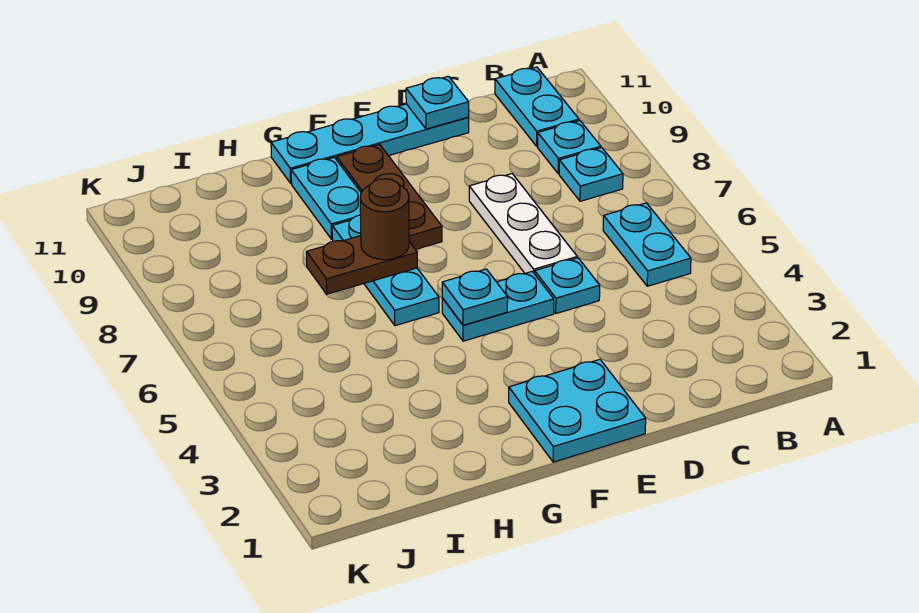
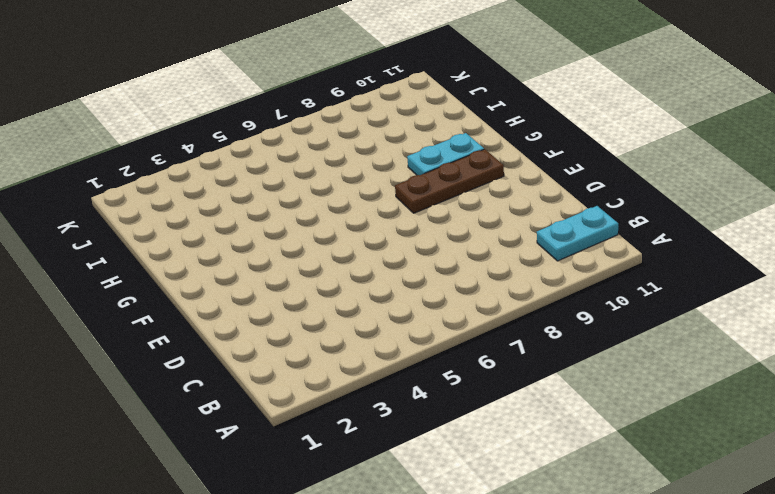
none -> cyan 1x2 plate [603,203,691,286]
none -> cyan 1x1 plate [559,148,623,201]
none -> cyan 1x1 plate [538,121,601,174]

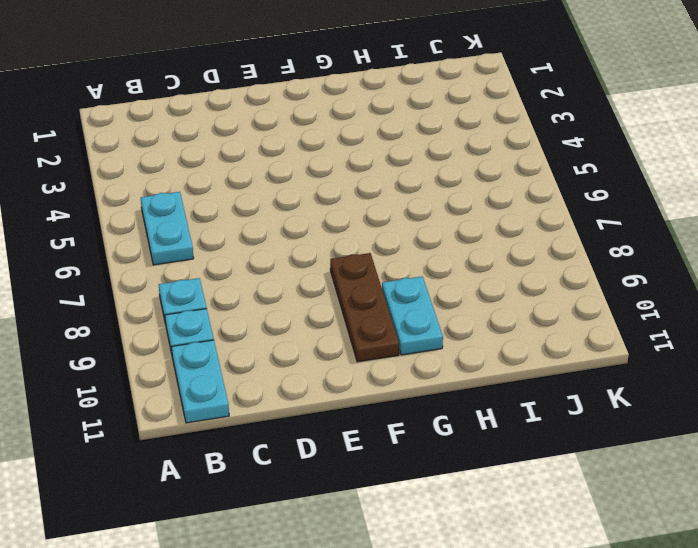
none -> cyan 1x1 plate [535,258,600,313]
none -> white 1x3 plate [469,174,577,274]
none -> cyan 1x4 plate [271,104,469,183]

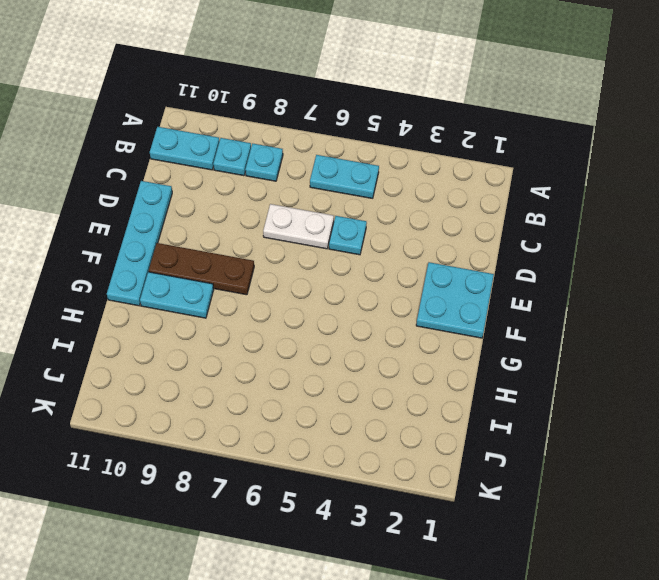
white 1x2 plate [263,204,334,249] -> white 1x3 plate [469,174,577,274]
none -> cyan 1x2 plate [442,271,554,341]
none -> cyan 1x3 plate [332,215,439,326]
none -> cyan 1x1 plate [406,76,469,129]

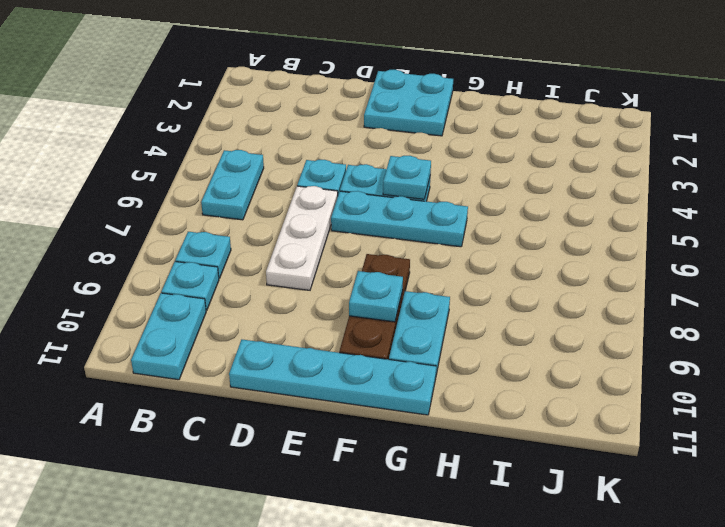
cyan 1x3 plate [331,191,468,247] -> cyan 1x3 plate turned to [332,215,439,326]
cyan 1x1 plate [349,271,403,322] -> cyan 1x1 plate moved to [406,76,469,129]
none -> brown 1x2 plate [306,236,417,294]
none -> brown 1x1 round brick [360,179,409,260]

